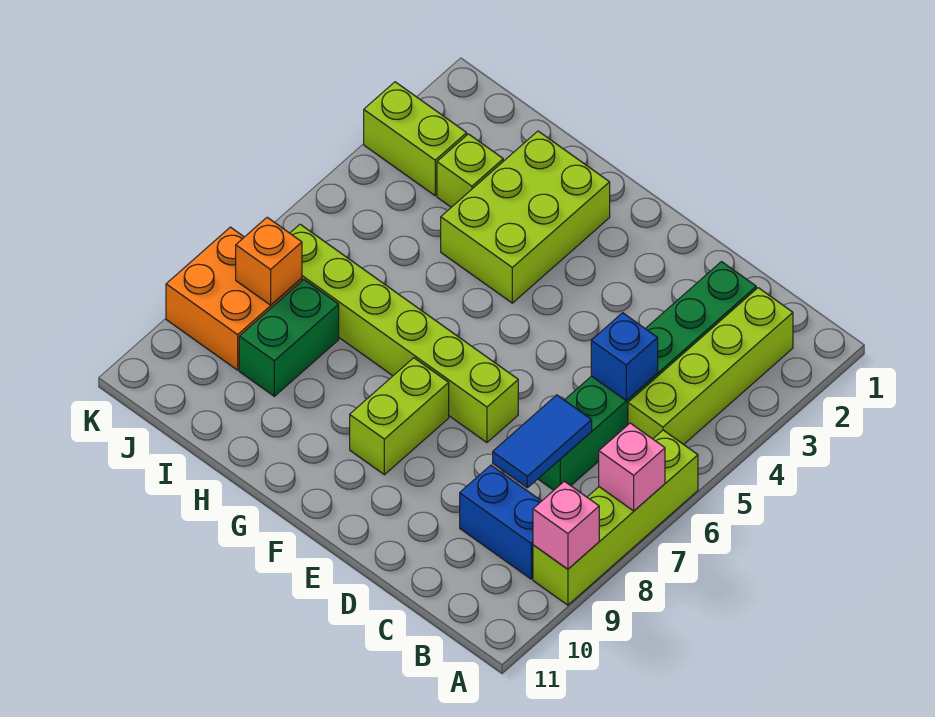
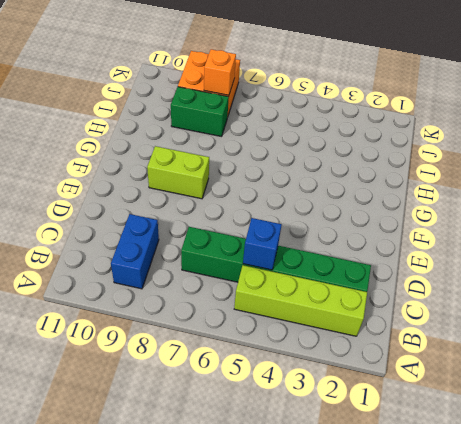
none -> lime 1x4 brick [533,430,698,605]
none -> lime 1x6 brick [290,224,518,442]
none -> lime 2x3 brick [441,131,610,303]

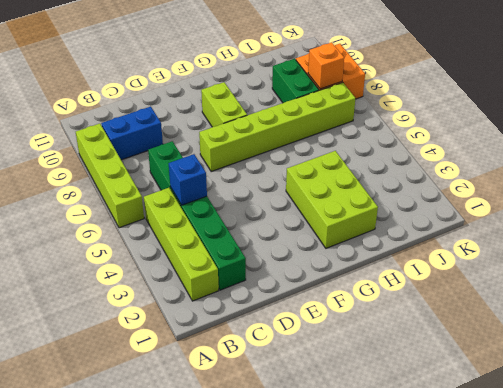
none -> lime 1x1 brick [437,134,503,207]
none -> lime 1x2 brick [364,82,467,196]
none -> pink 1x1 brick [599,423,665,511]

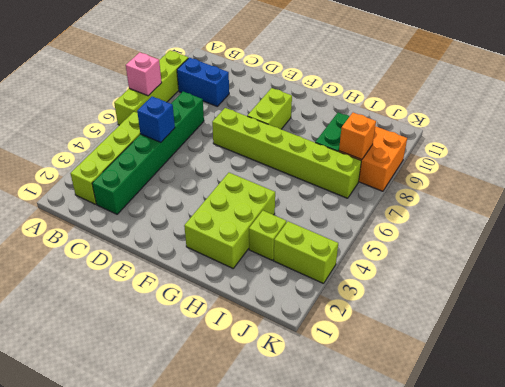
none -> pink 1x1 brick [533,481,599,569]
none -> blue 1x2 tile [493,395,592,488]

